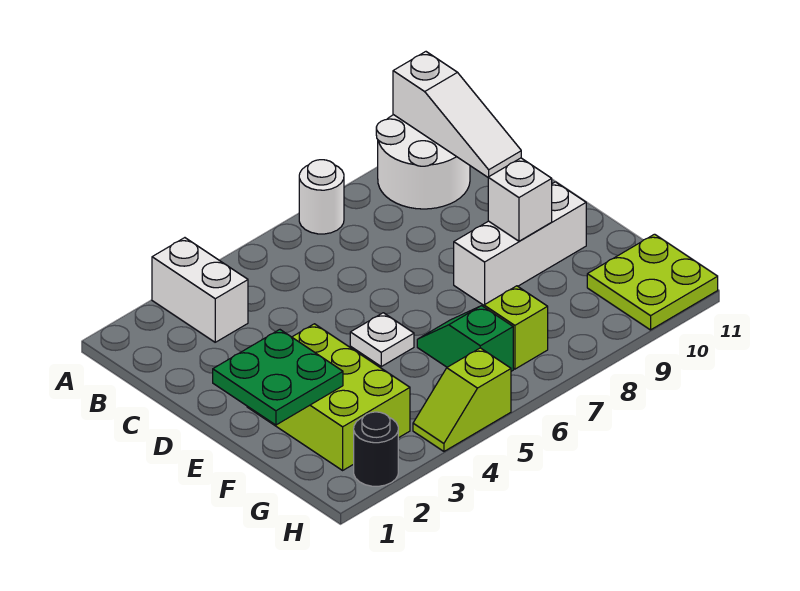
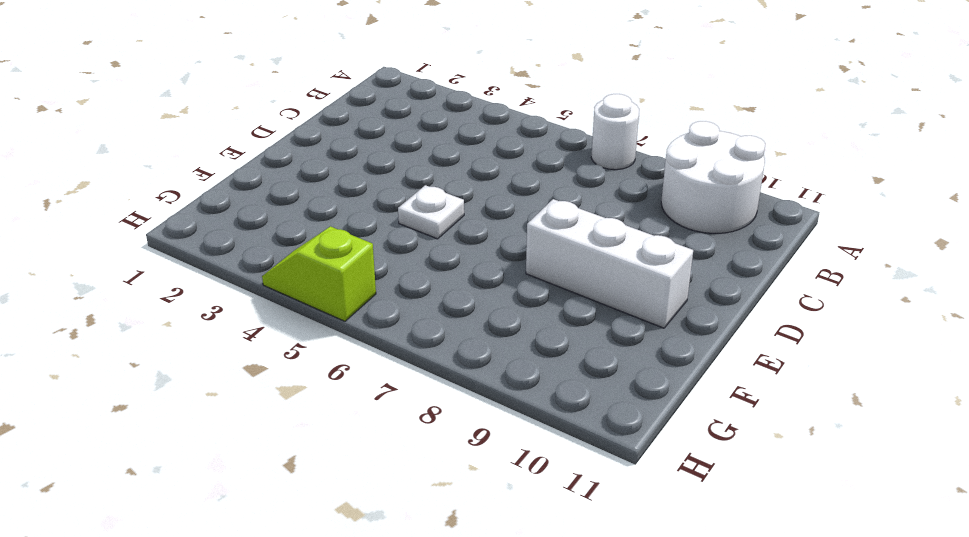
none -> white 1x2 brick [152,238,248,342]
none -> lime 2x3 brick [247,324,410,470]
none -> green 1x2 slope [417,306,513,371]

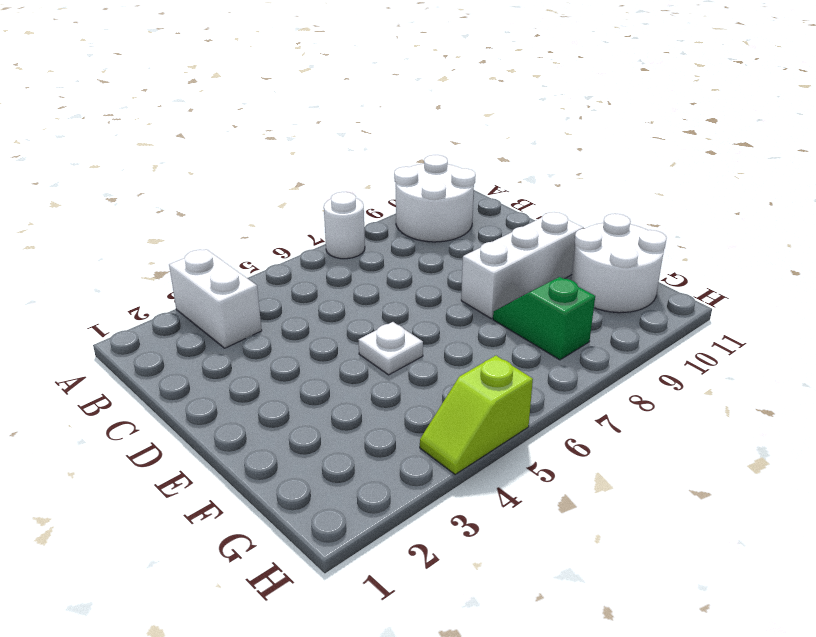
green 1x2 slope [493,277,595,360] -> green 1x2 slope moved to [417,306,513,371]
white 2x2 round brick [571,214,667,313] -> lime 2x2 plate [587,234,718,330]
none -> lime 2x3 brick [247,324,410,470]
none -> lime 1x1 brick [484,286,548,369]
none -> black 1x1 round brick [354,412,398,486]

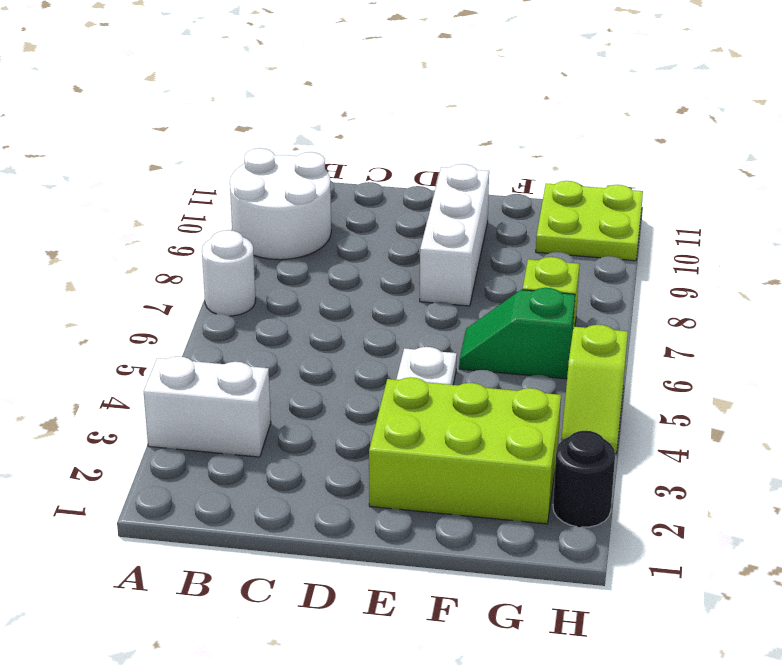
none -> white 1x3 slope [393,52,521,177]
none -> green 2x2 plate [213,330,343,425]
none -> white 1x1 brick [488,158,552,241]

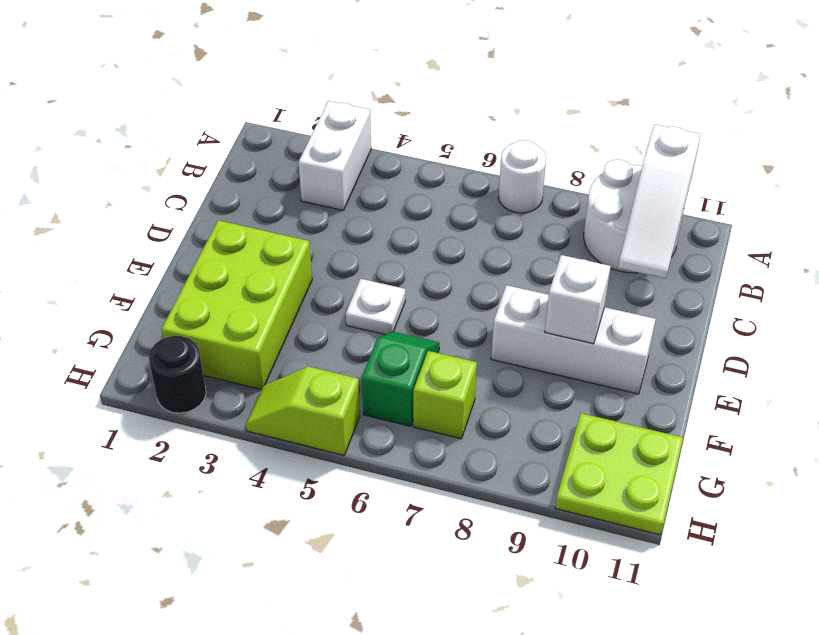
none -> green 2x2 plate [213,330,343,425]

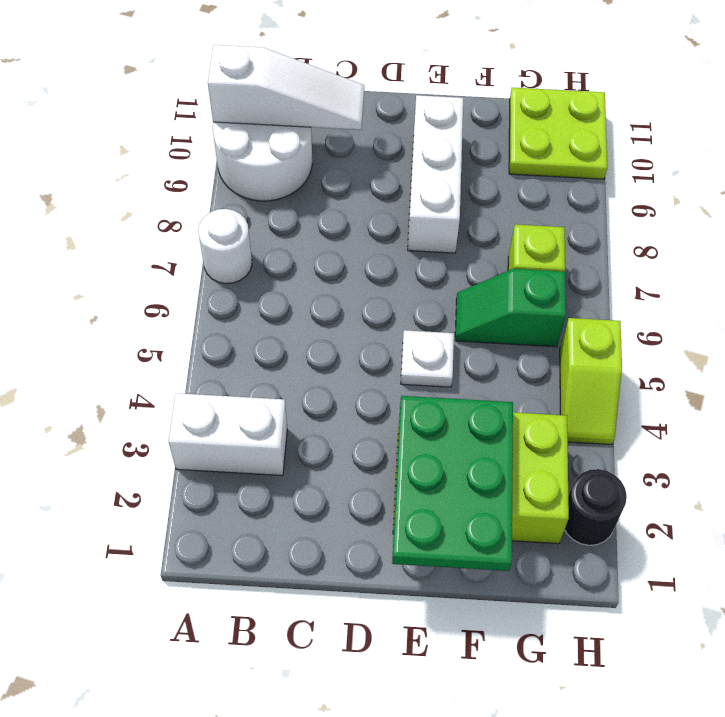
green 2x3 plate [392,396,513,571] -> green 2x2 plate [213,330,343,425]
none -> white 1x1 brick [488,158,552,241]

